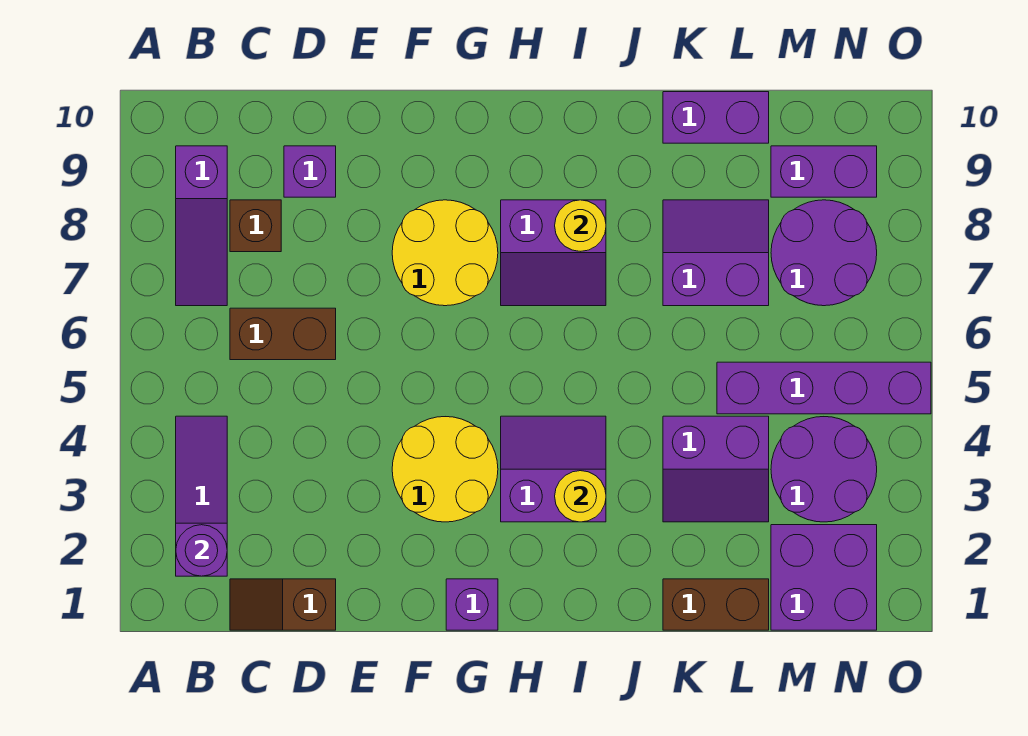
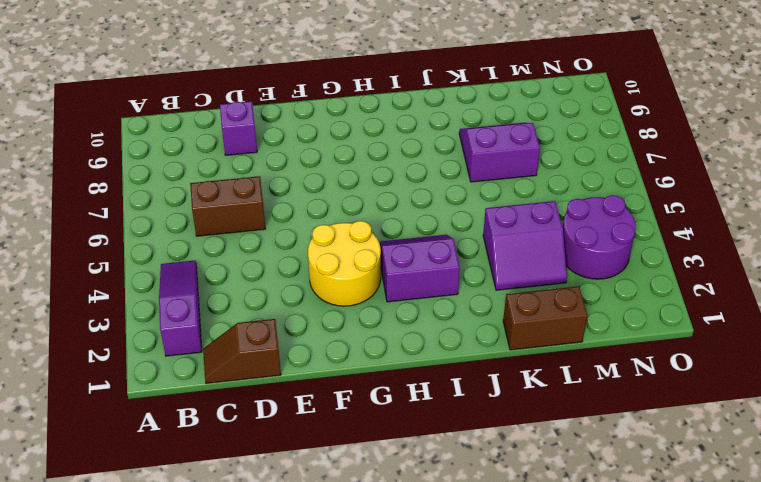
none -> purple 1x3 slope [176,146,227,306]
none -> brown 1x1 brick [230,200,281,252]
none -> yellow 2x2 round brick [392,200,498,306]

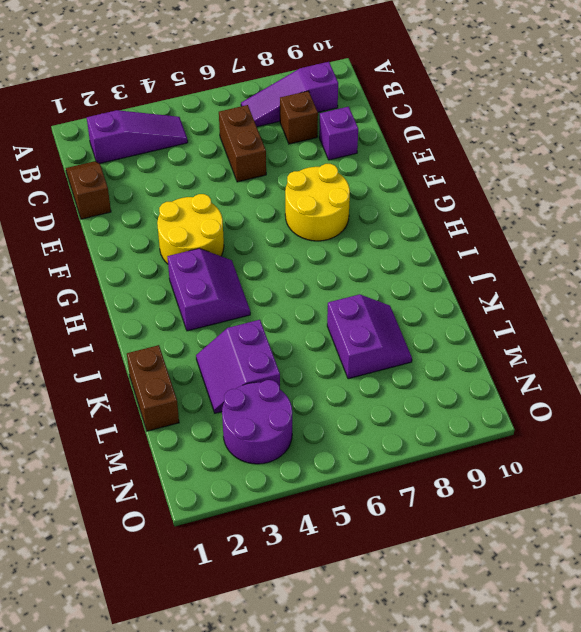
none -> purple 1x1 brick [446,579,498,630]
none -> purple 2x2 slope [501,200,606,306]
none -> purple 1x2 brick [663,92,769,143]

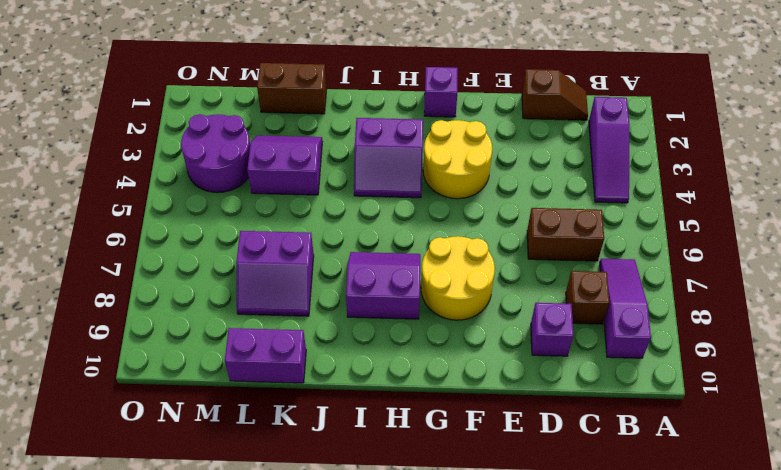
none -> purple 1x4 brick [717,362,931,414]
none -> purple 2x2 brick [771,525,877,630]
none -> purple 2x2 round brick [771,200,877,306]

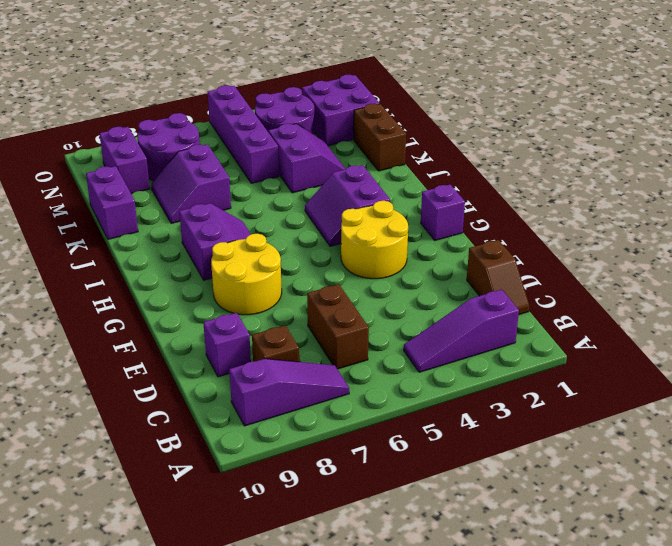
none -> purple 1x1 round brick [176,525,227,576]
none -> yellow 1x1 round brick [555,471,606,522]
none -> yellow 1x1 round brick [555,200,606,251]

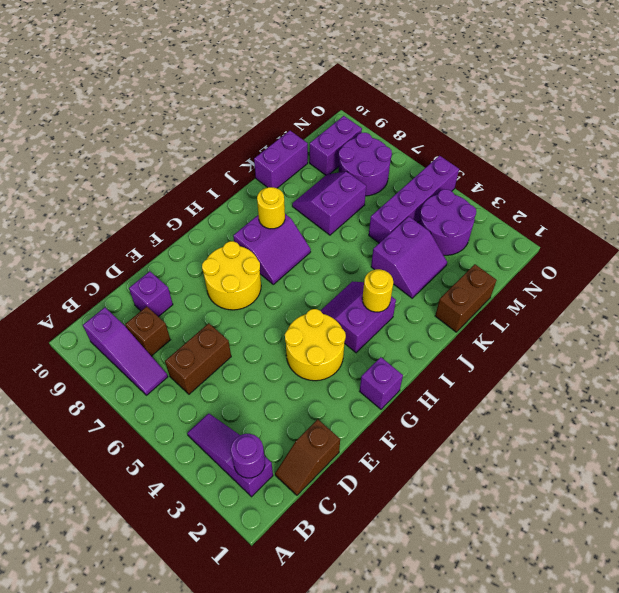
none -> purple 2x2 brick [771,525,877,630]

